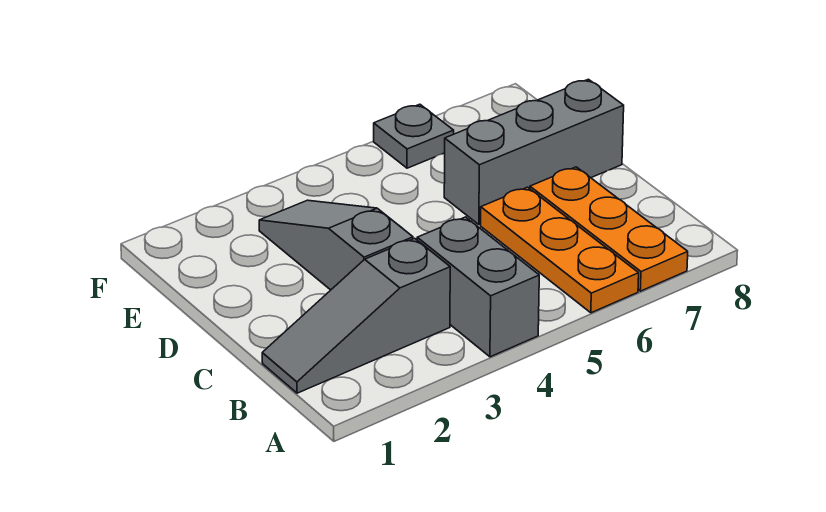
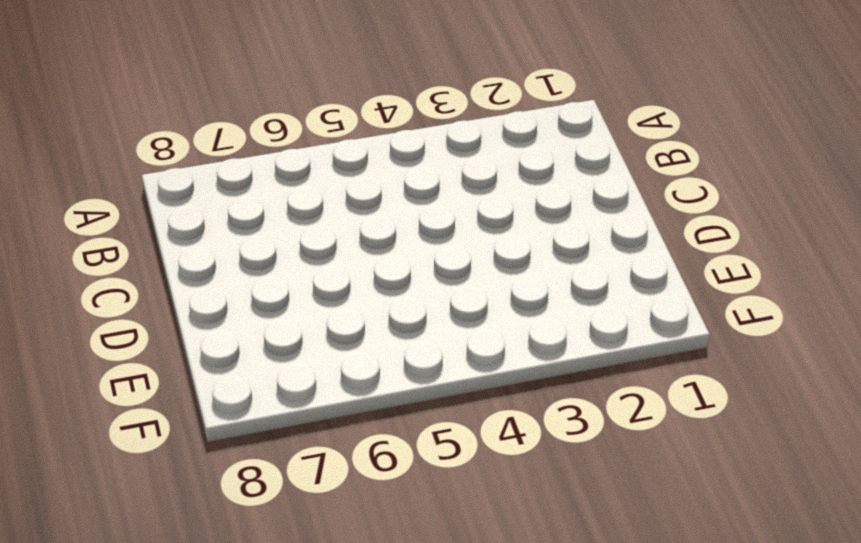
none -> grey 1x2 brick [417,217,539,357]
none -> orange 1x3 plate [481,187,639,313]

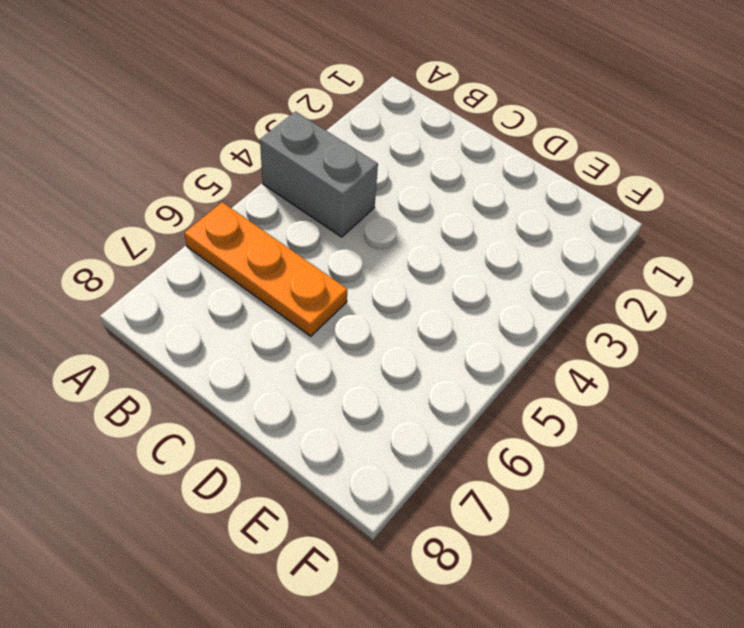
none -> orange 1x3 plate [530,167,688,291]
none -> grey 1x3 slope [262,238,450,393]

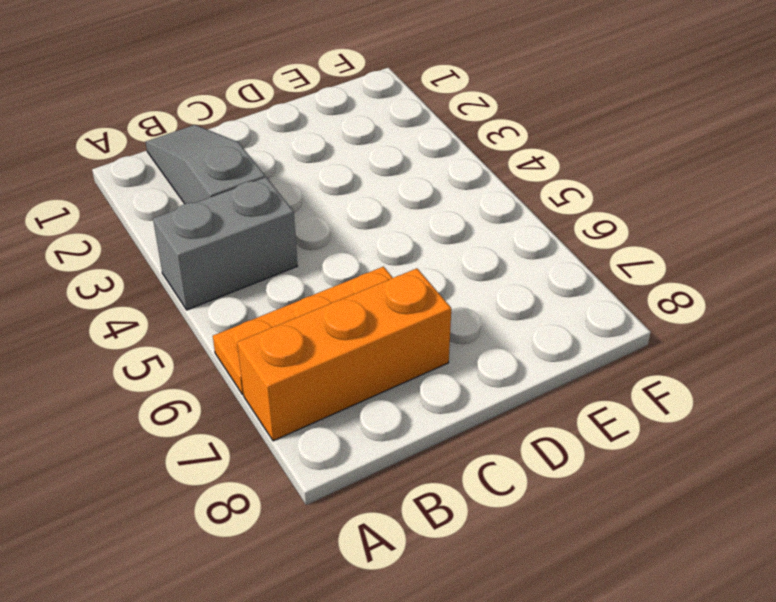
orange 1x3 brick [237,268,451,441] -> orange 1x3 plate [530,167,688,291]
none -> grey 1x3 slope [259,200,413,290]
none -> grey 1x3 brick [444,79,624,225]

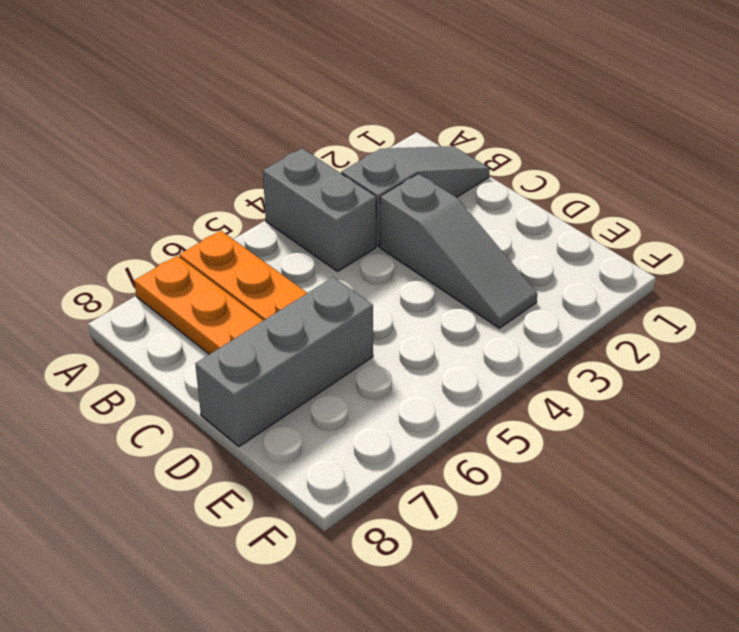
none -> grey 1x1 plate [374,104,454,168]

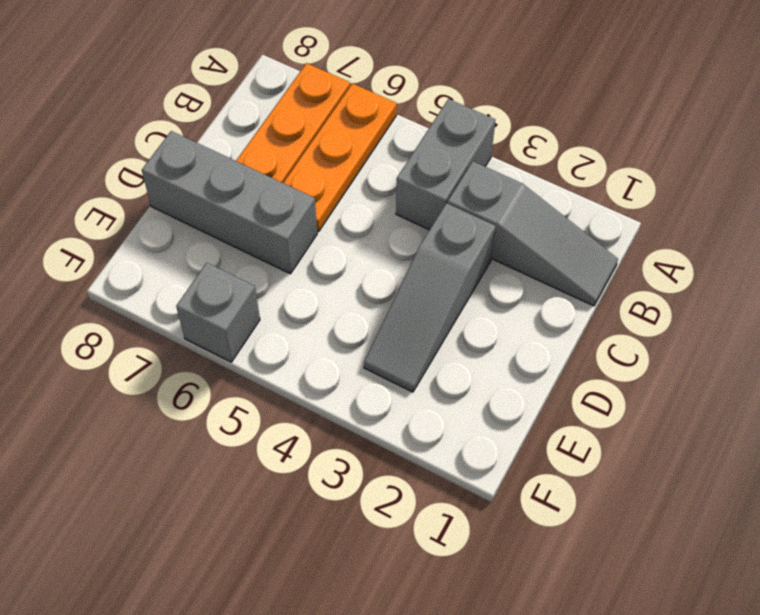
grey 1x1 brick [176,263,260,362] -> grey 1x1 plate [374,104,454,168]

